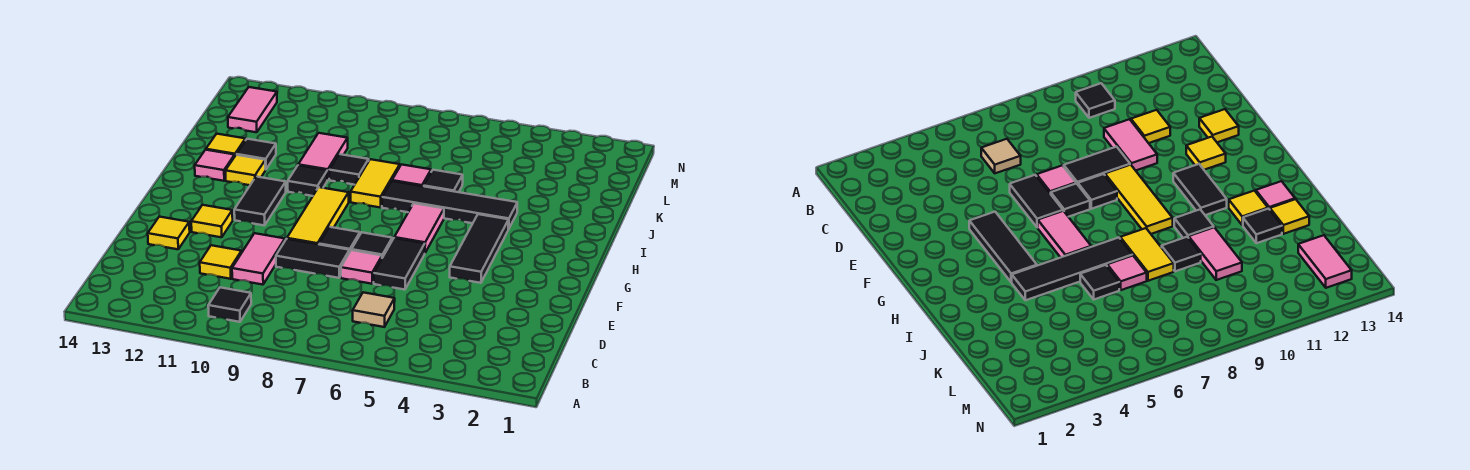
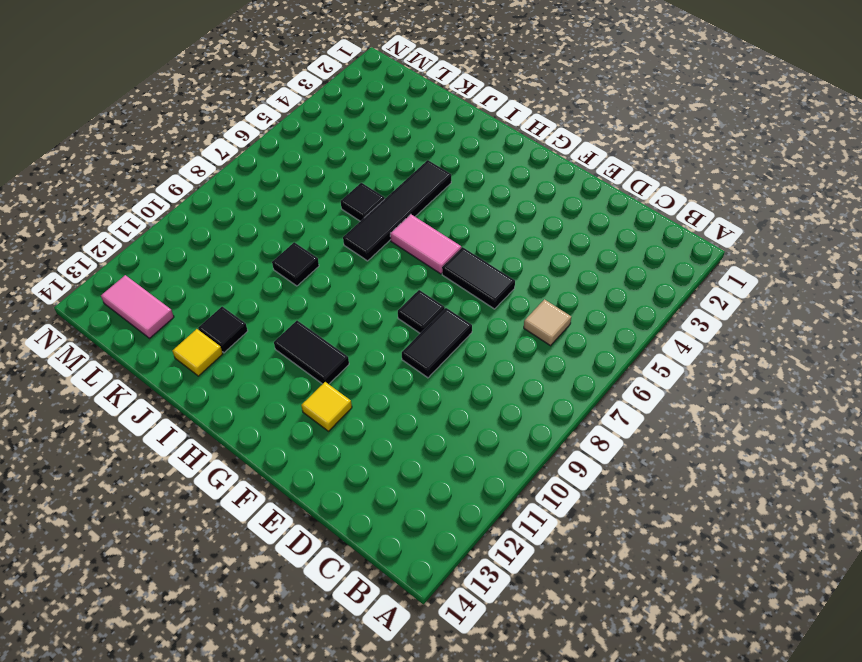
none -> black 1x1 tile [208,287,251,322]
none -> pink 1x2 tile [232,233,285,285]
none -> yellow 1x1 tile [200,245,242,279]

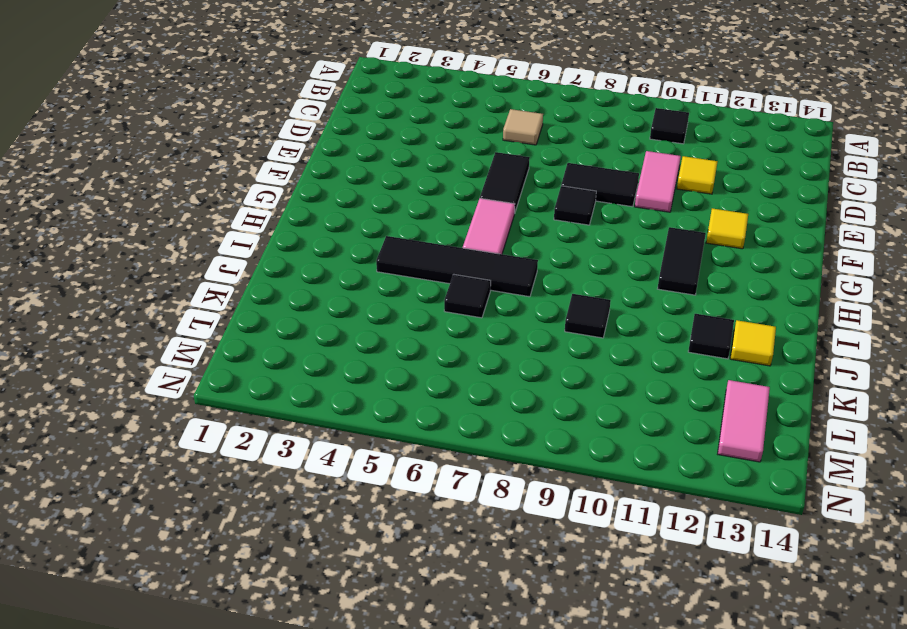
none -> pink 1x1 tile [341,250,382,284]
none -> yellow 1x1 tile [148,217,190,249]
none -> black 1x3 tile [450,214,509,283]

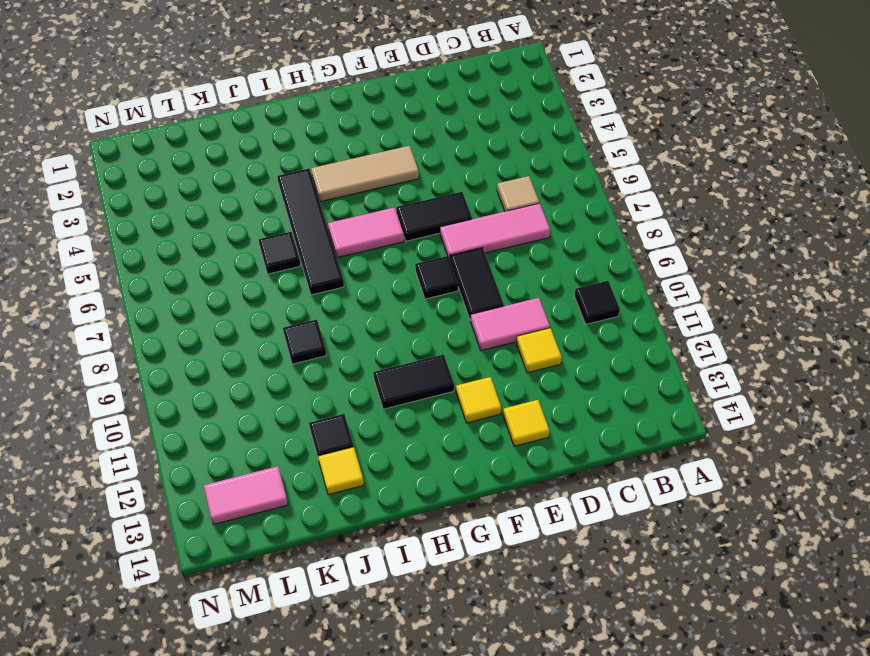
pink 1x3 tile [440,203,550,259] -> pink 1x1 tile [341,250,382,284]
tan 1x3 tile [311,146,419,202] -> black 1x3 tile [450,214,509,283]
none -> black 1x1 tile [352,232,392,258]
none -> yellow 1x3 tile [287,187,349,244]
none -> yellow 1x2 tile [351,159,400,208]

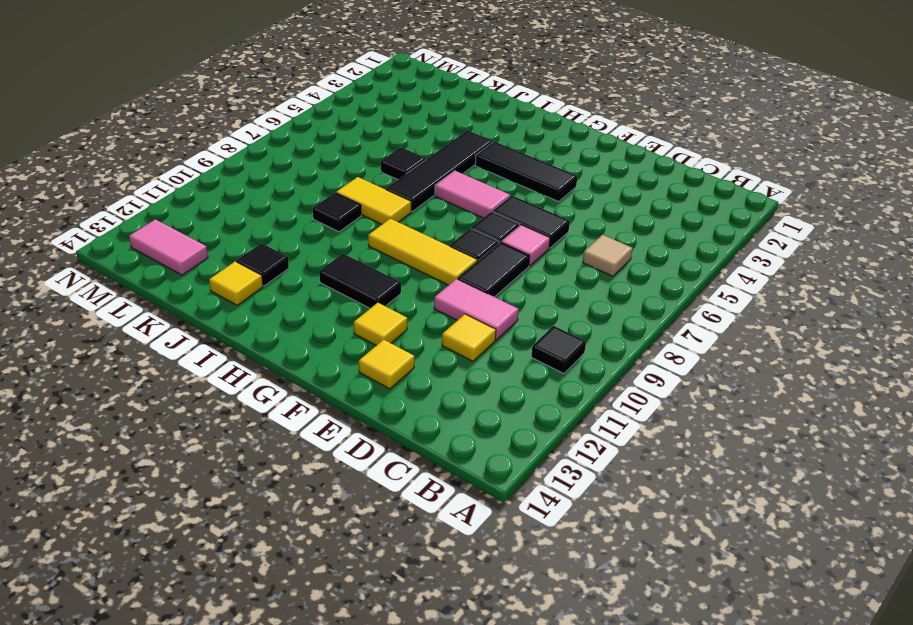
none -> black 1x1 tile [288,165,327,196]
none -> yellow 1x1 tile [226,155,266,185]
none -> pink 1x1 tile [195,150,235,181]

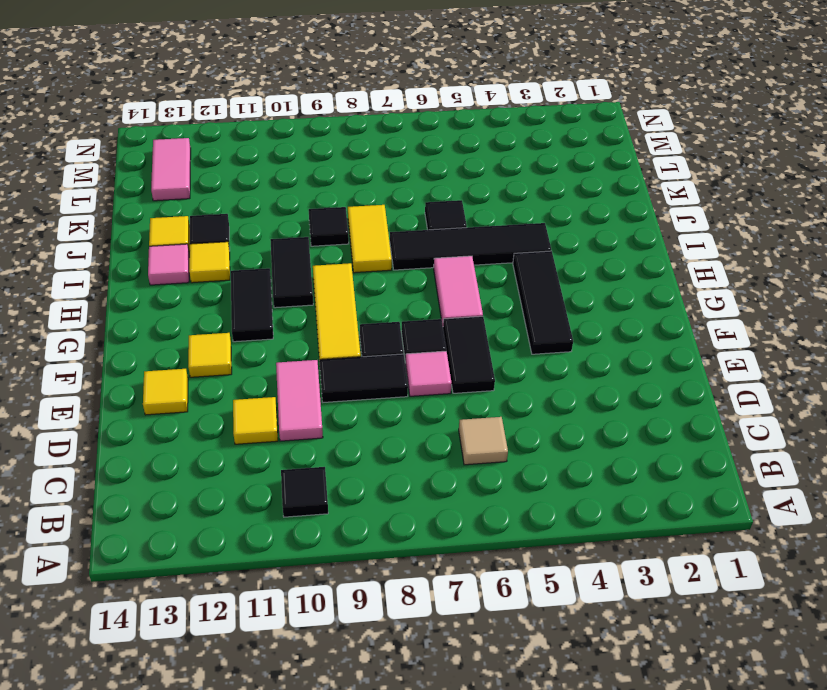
black 1x2 tile [270,237,313,308] -> black 1x1 tile [288,165,327,196]
none -> pink 1x1 tile [392,165,431,186]
none -> pink 1x2 tile [298,133,348,180]

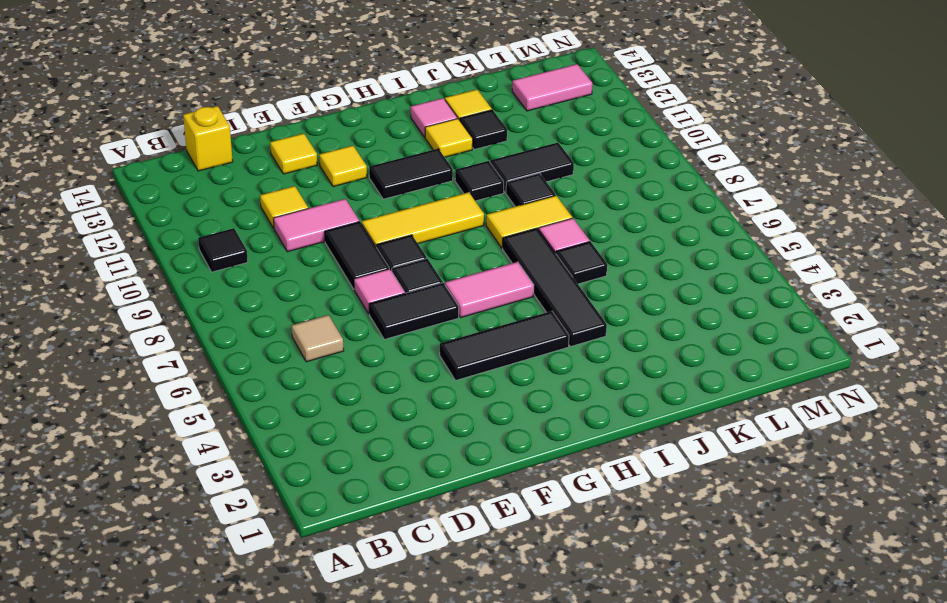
yellow 1x1 brick [183,106,233,171] -> none
black 1x2 tile [490,143,574,193] -> pink 1x2 tile [298,133,348,180]

